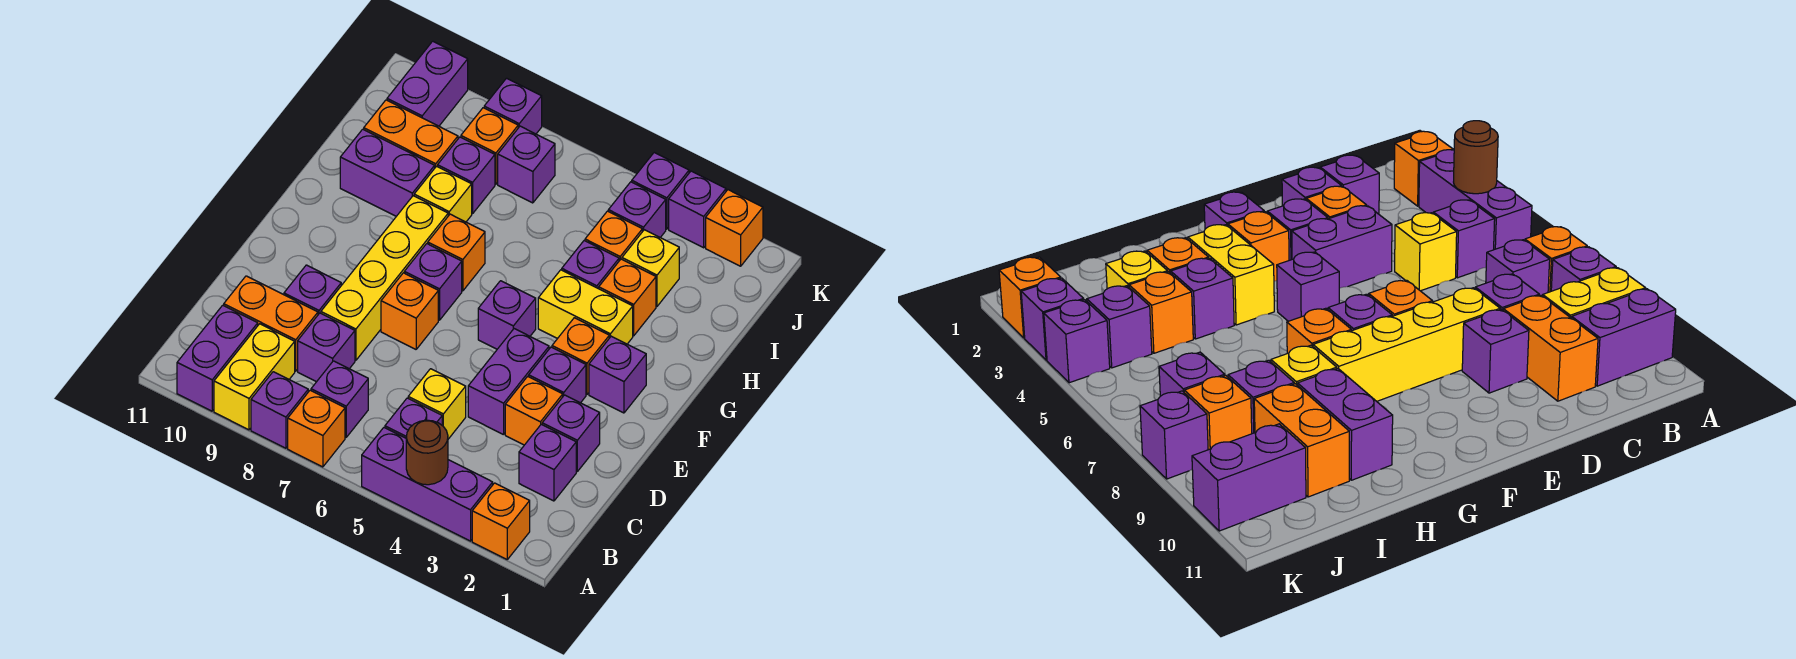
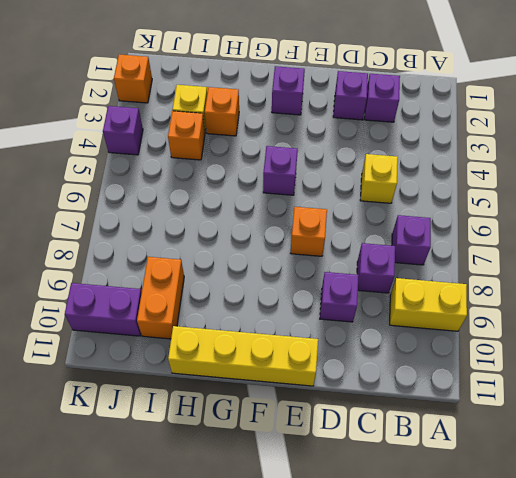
yellow 1x4 brick [168,326,318,386] -> yellow 1x4 brick moved to [321,196,448,360]
none -> orange 1x1 brick [472,483,530,559]
none -> purple 1x3 brick [362,428,493,541]
none -> orange 1x1 brick [288,390,345,467]
none -> purple 1x1 brick [251,372,308,448]

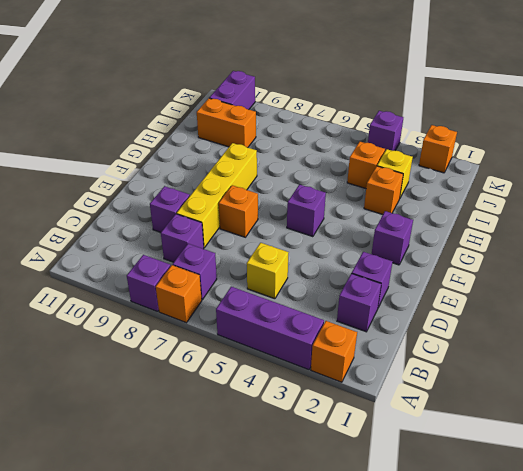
none -> yellow 1x2 brick [214,324,295,430]
none -> purple 1x2 brick [177,305,258,411]
none -> purple 1x1 brick [385,398,442,438]
none -> orange 1x2 brick [224,276,318,371]

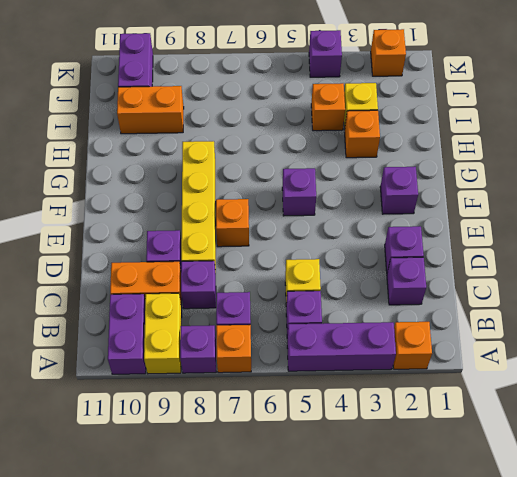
none -> orange 1x1 brick [505,376,563,445]
none -> purple 1x2 brick [468,329,549,435]
none -> purple 1x1 brick [529,347,586,403]
none -> orange 1x1 brick [552,318,609,394]

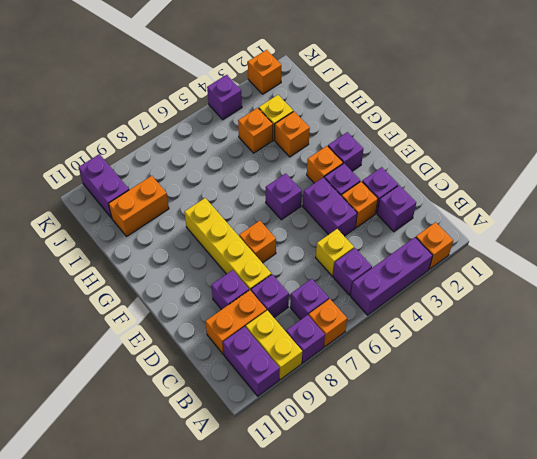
none -> purple 1x1 brick [404,244,462,320]
none -> yellow 1x2 brick [538,270,633,344]
none -> orange 1x1 brick [428,214,485,291]
none -> purple 1x1 brick [562,241,619,289]

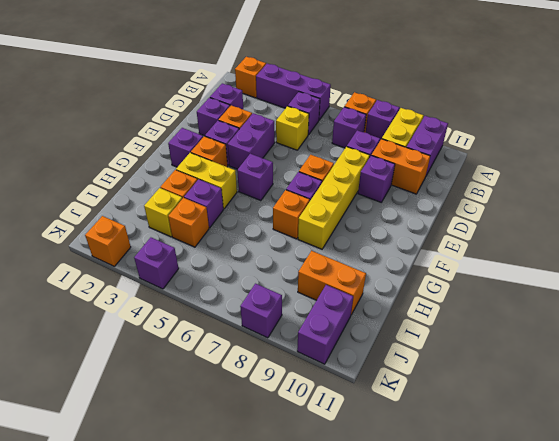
none -> yellow 1x1 brick [414,166,472,222]
none -> purple 1x2 brick [340,129,435,216]
none -> purple 1x1 brick [438,137,495,214]
none -> purple 1x1 brick [608,182,666,237]

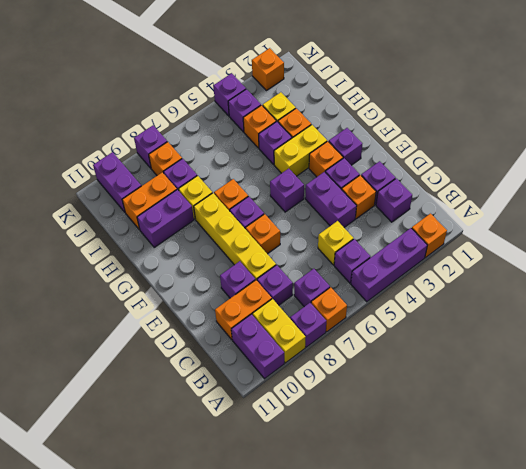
none -> purple 1x1 brick [498,126,555,203]
none -> purple 1x1 brick [669,171,726,248]
none -> brown 1x1 round brick [406,420,448,485]

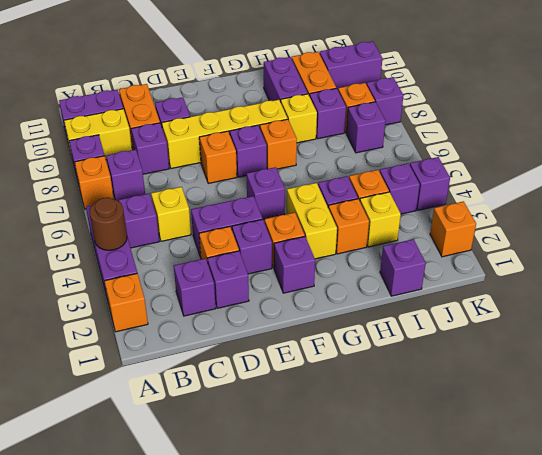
purple 1x1 brick [380,239,426,296] -> purple 1x1 brick moved to [669,171,726,248]

